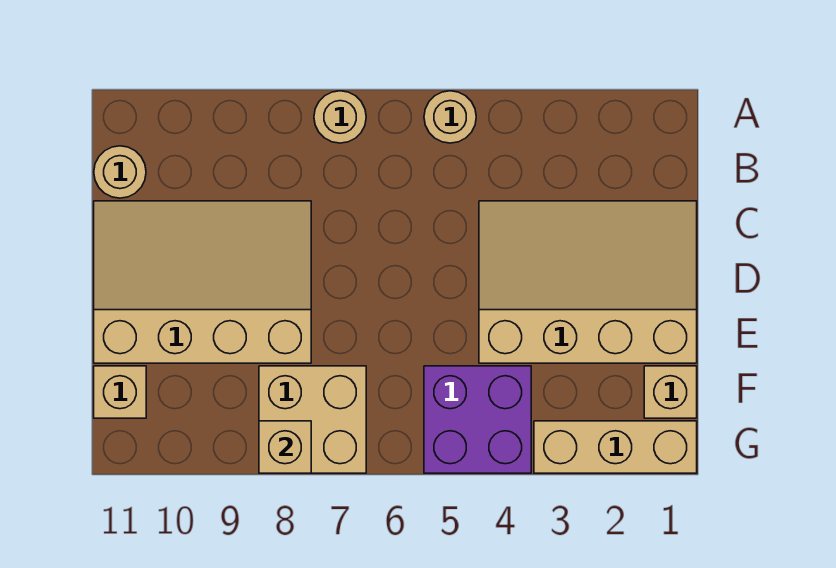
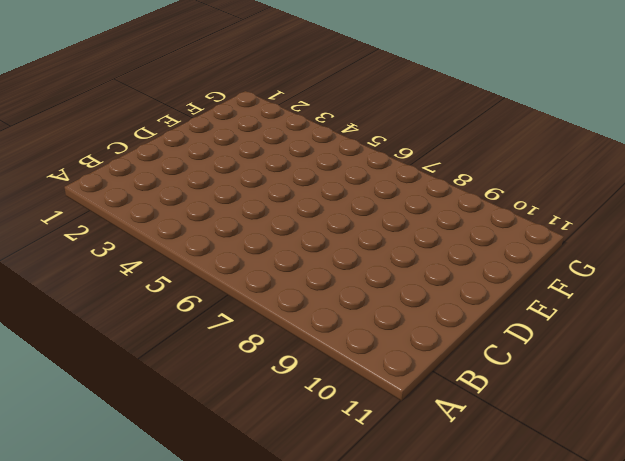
none -> tan 1x1 round brick [424,91,476,143]
none -> tan 1x1 round brick [314,91,366,143]

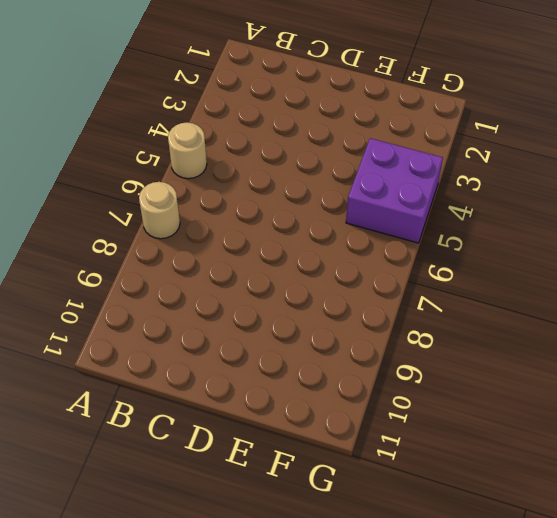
none -> tan 1x1 round brick [94,146,146,198]
none -> tan 3x4 slope [479,201,697,363]

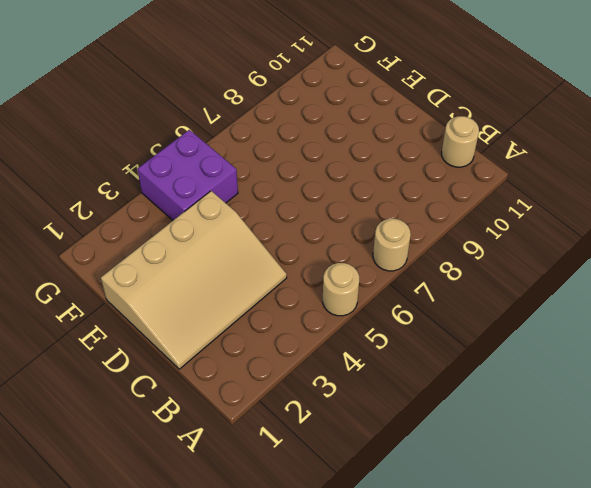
none -> tan 3x4 slope [94,201,311,363]
none -> tan 1x1 brick [644,366,697,418]

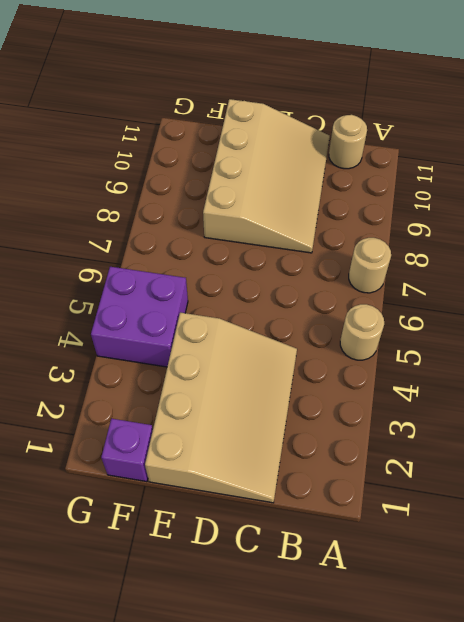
purple 1x1 brick [101,419,153,482] -> tan 1x1 brick [644,366,697,418]
none -> tan 2x2 brick [259,366,366,473]
none -> tan 1x1 brick [94,366,146,418]

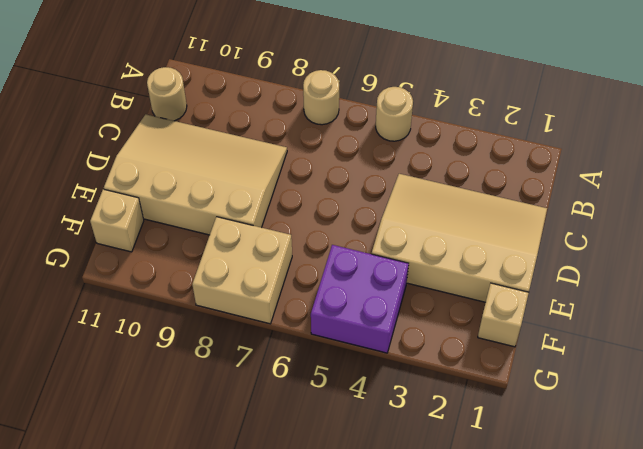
none -> tan 1x3 brick [534,421,697,473]
none -> tan 1x1 brick [259,421,311,473]

